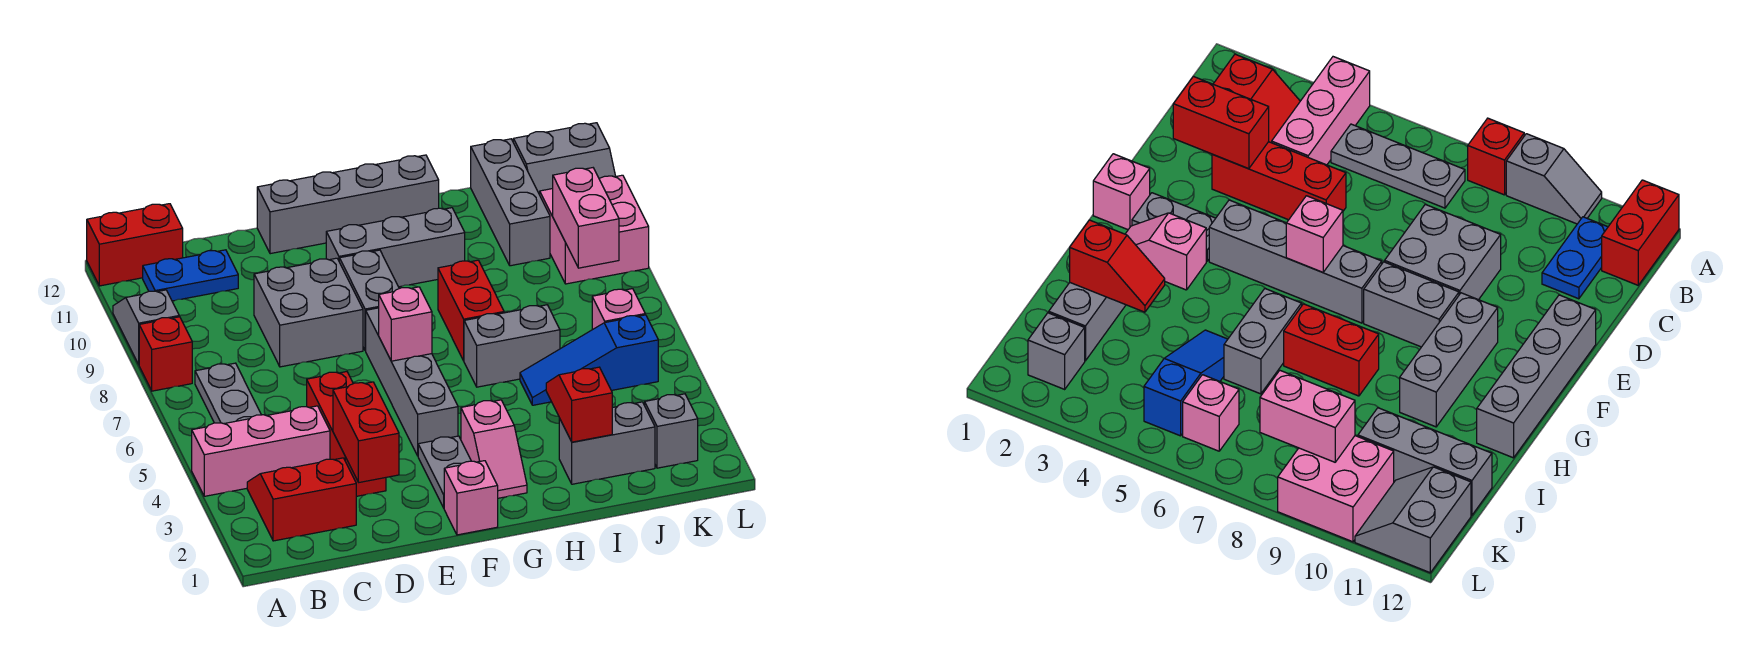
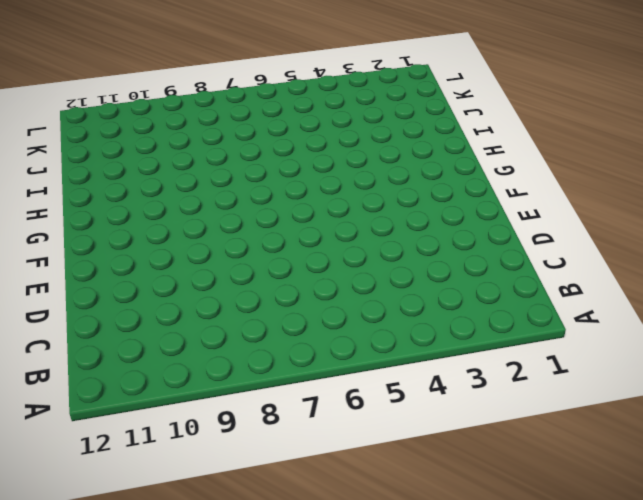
none -> pink 1x3 brick [192,406,330,496]
none -> red 1x1 brick [139,317,192,391]
none -> grey 1x2 slope [113,290,179,364]

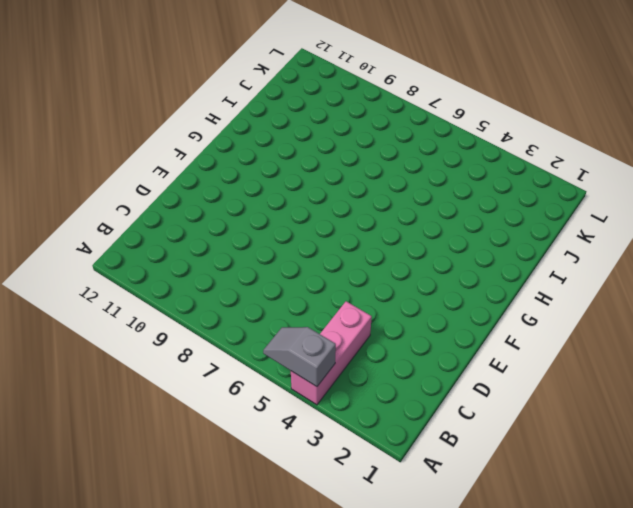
grey 1x2 slope [263,327,336,387] -> grey 1x2 slope moved to [113,290,179,364]
none -> red 1x1 brick [139,317,192,391]
none -> red 1x2 brick [87,204,183,286]
none -> red 2x2 slope [247,458,356,541]

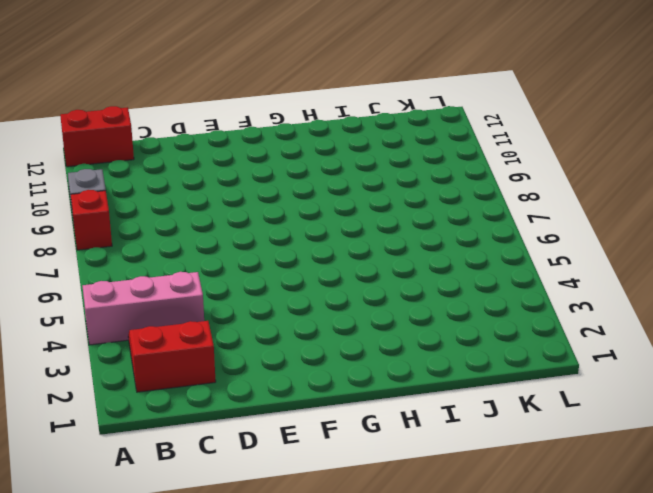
none -> grey 1x3 plate [195,363,261,424]
none -> blue 1x2 plate [143,250,238,301]
none -> red 1x3 brick [307,372,386,496]

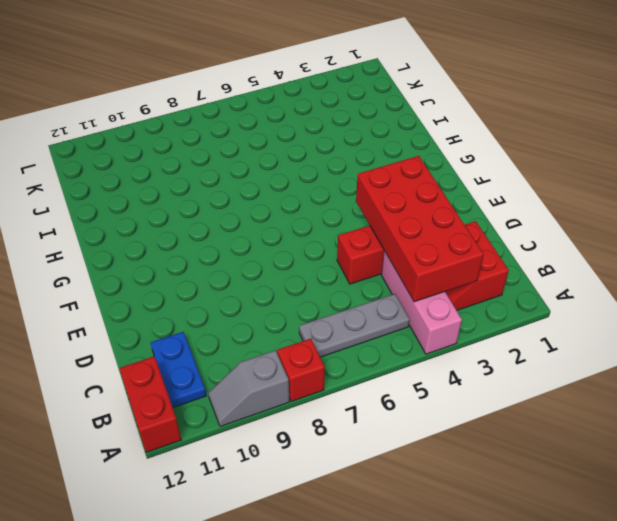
red 2x4 brick [356,156,484,302] -> red 1x2 brick [333,382,399,482]
none -> grey 2x2 brick [254,258,363,367]
none -> grey 1x4 brick [257,155,439,254]
none -> pink 1x1 brick [444,461,498,535]

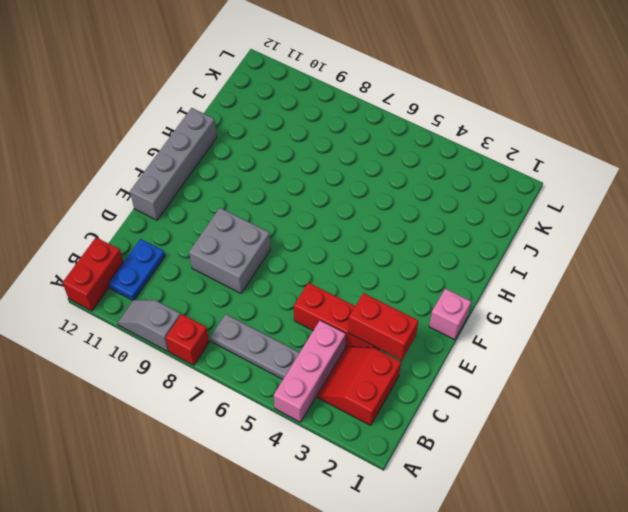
none -> grey 1x2 plate [418,436,471,508]
none -> grey 1x4 brick [366,308,458,456]
none -> grey 1x2 brick [339,250,399,351]

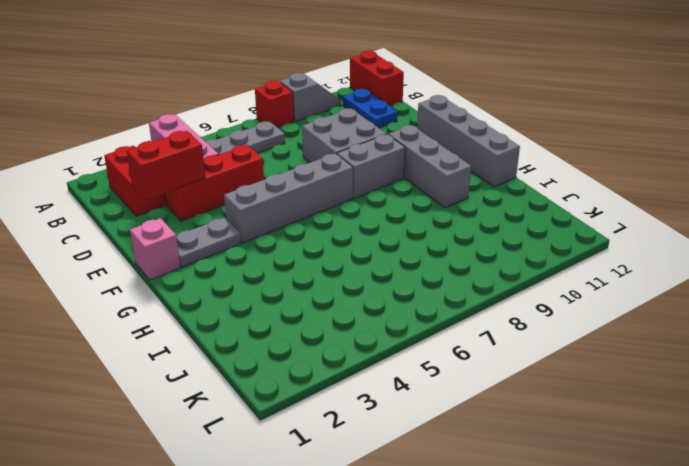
none -> pink 1x2 slope [461,400,527,498]
none -> grey 1x2 brick [464,305,560,387]
none -> red 1x2 brick [438,260,504,361]

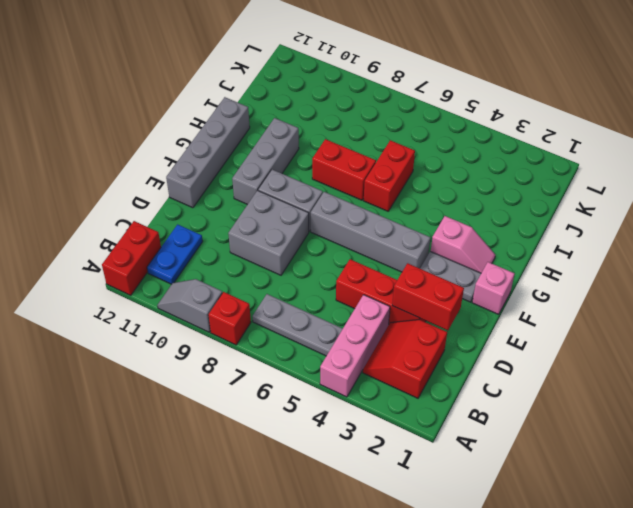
red 1x2 brick [364,140,415,211] -> grey 1x2 brick [464,305,560,387]
none -> grey 1x2 brick [559,402,655,484]
none -> blue 1x3 slope [520,315,658,405]
none -> grey 1x3 brick [471,139,550,266]

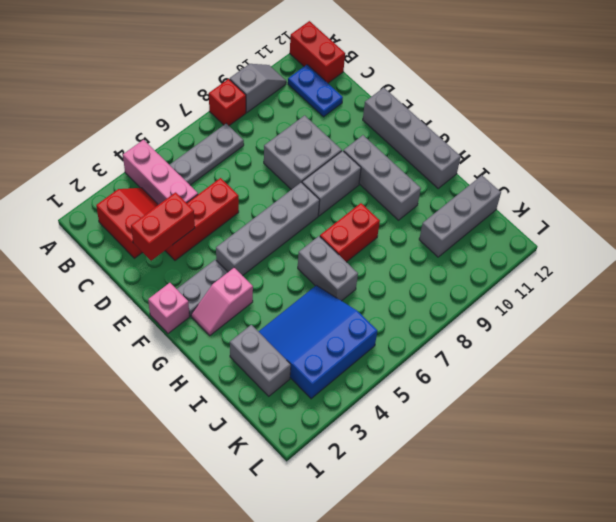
blue 3x3 slope [258,285,377,399] -> blue 1x3 slope [520,315,658,405]
none -> grey 1x1 brick [645,394,698,468]
none -> pink 1x1 brick [592,289,645,330]
none -> pink 2x2 brick [540,175,649,284]

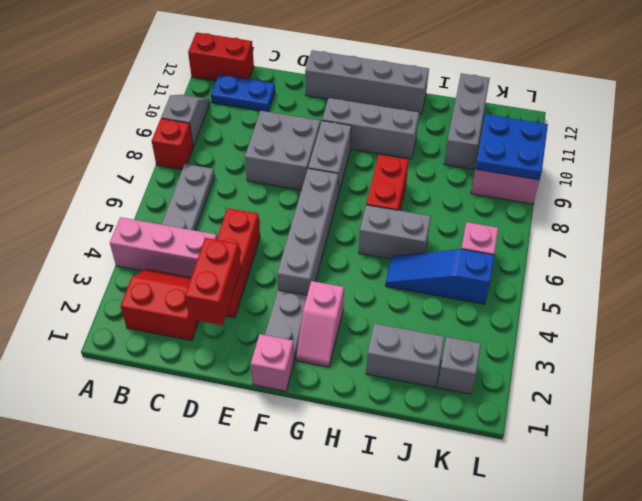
blue 2x2 plate [476,114,548,180] -> pink 1x2 brick [553,168,619,268]
none -> grey 2x2 slope [513,123,616,195]
none -> pink 1x1 brick [379,287,432,361]
none -> red 1x2 slope [546,367,612,442]

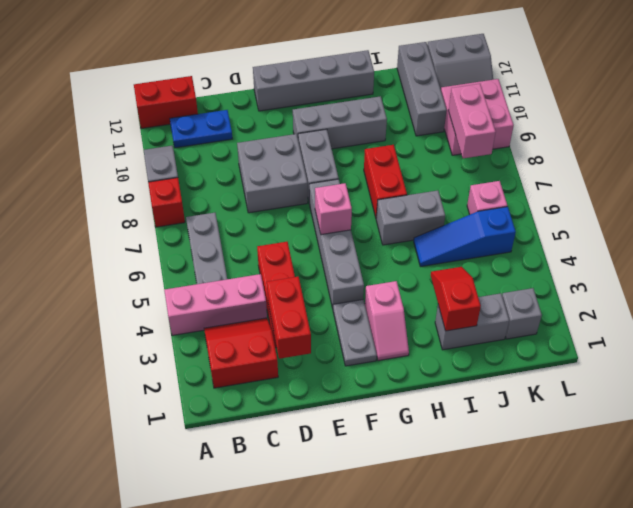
none -> pink 1x1 brick [444,461,498,535]

